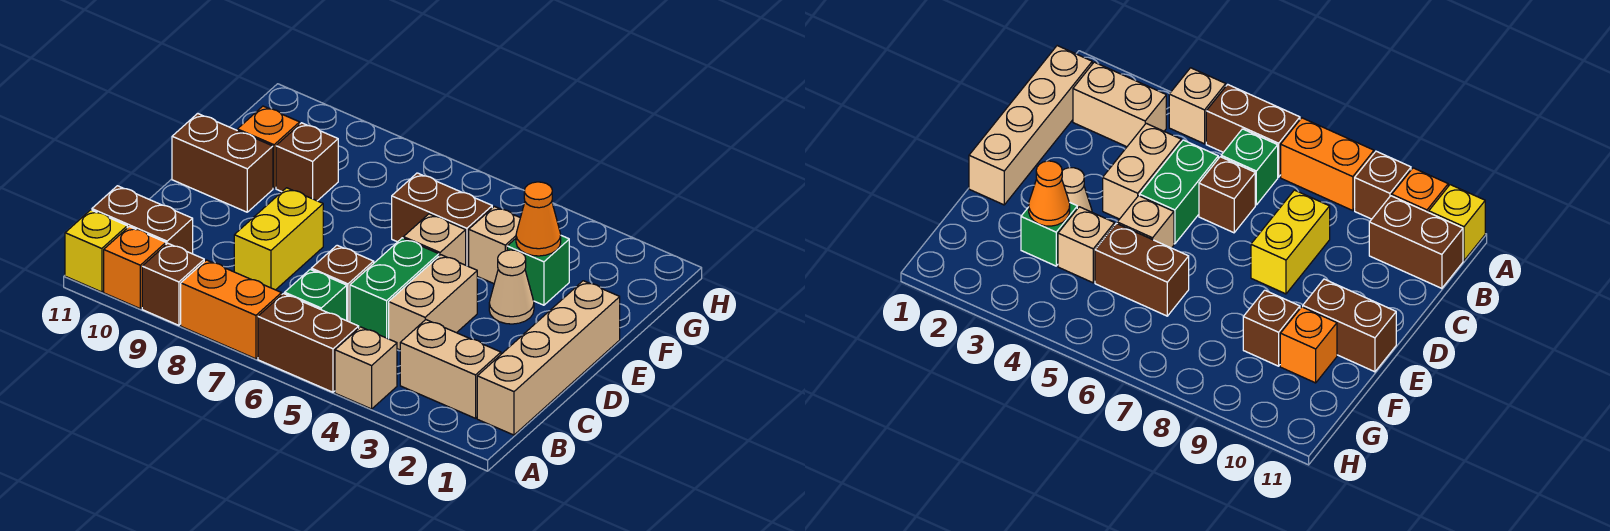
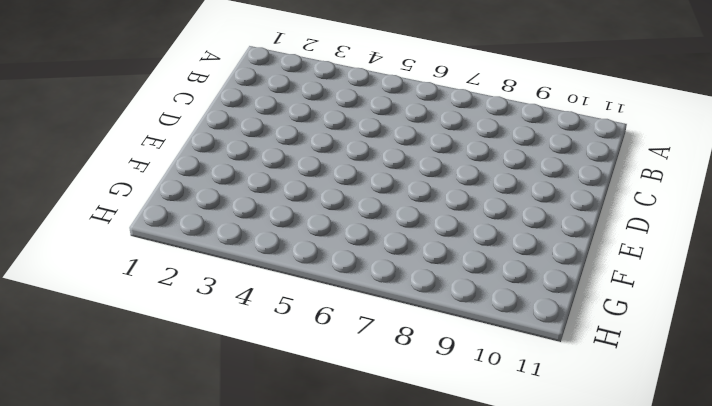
none -> tan 1x1 brick [335,327,397,409]
none -> brown 1x2 brick [258,294,359,392]
none -> orange 1x2 brick [181,260,282,359]

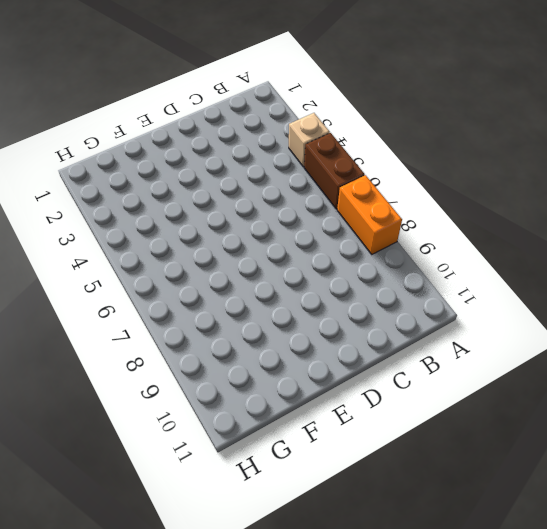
none -> brown 1x1 brick [142,243,204,325]
none -> orange 1x1 brick [104,227,166,308]
none -> yellow 1x1 brick [65,210,127,292]

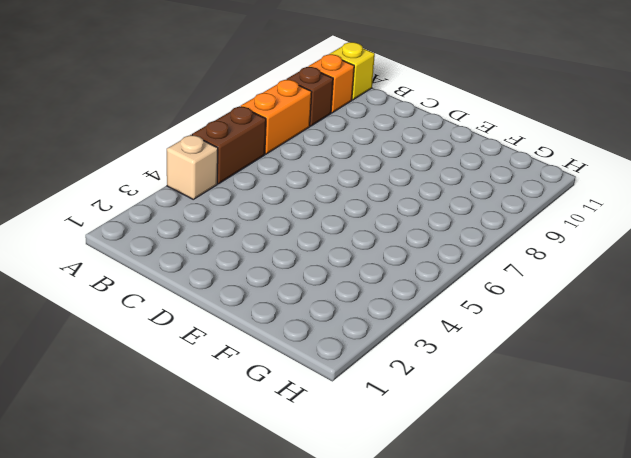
none -> tan 1x4 brick [477,281,620,435]
none -> tan 1x2 brick [400,320,501,418]
none -> green 1x1 brick [285,269,347,321]

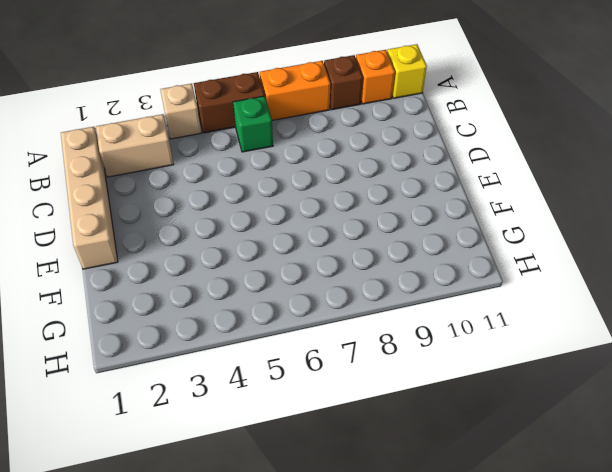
none -> brown 1x2 brick [92,186,193,254]
none -> tan 1x2 brick [389,255,477,350]
none -> green 1x2 brick [350,238,439,339]

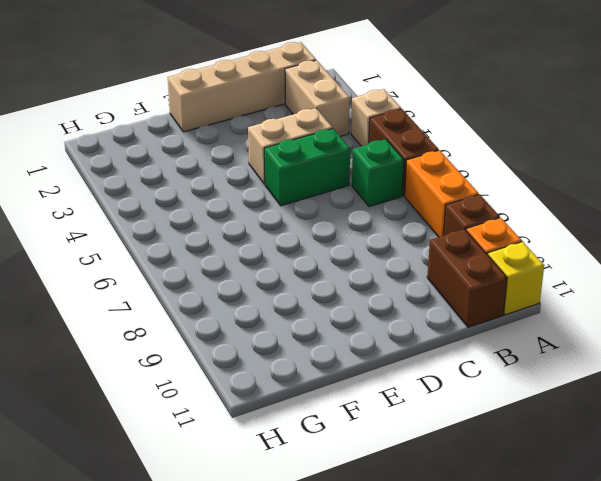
none -> brown 1x1 brick [311,245,374,322]
none -> yellow 1x2 brick [234,188,323,290]
none -> tan 1x1 cone [489,250,534,324]

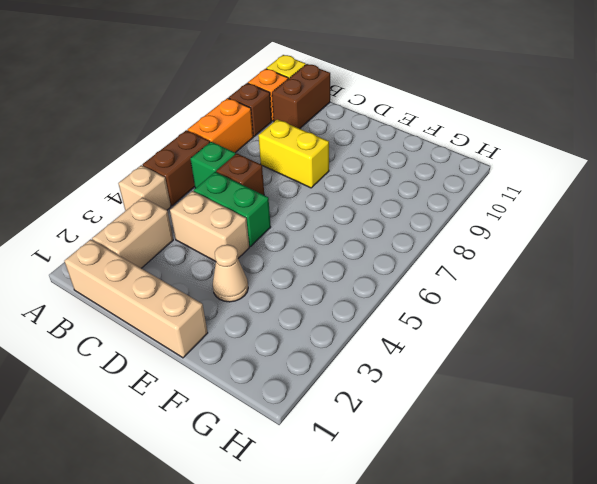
none -> tan 1x1 brick [403,214,466,265]
none -> brown 1x2 brick [172,114,273,212]
none -> green 1x1 brick [507,236,569,305]

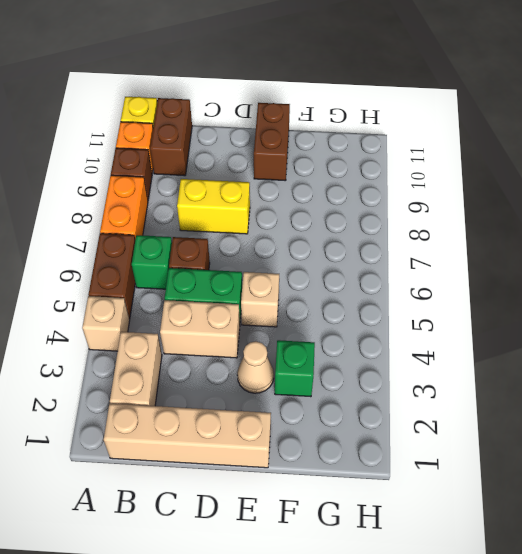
none -> tan 1x1 brick [469,206,520,284]
none -> brown 1x2 brick [392,173,492,266]
none -> brown 1x1 brick [276,123,338,201]

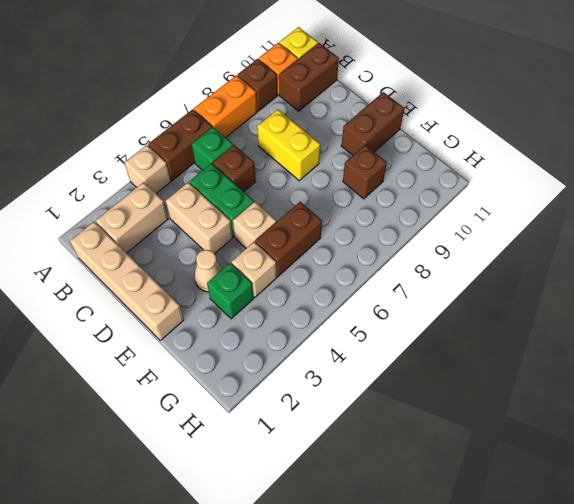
none -> orange 1x1 brick [237,106,300,188]
none -> orange 1x1 cone [516,182,561,256]

